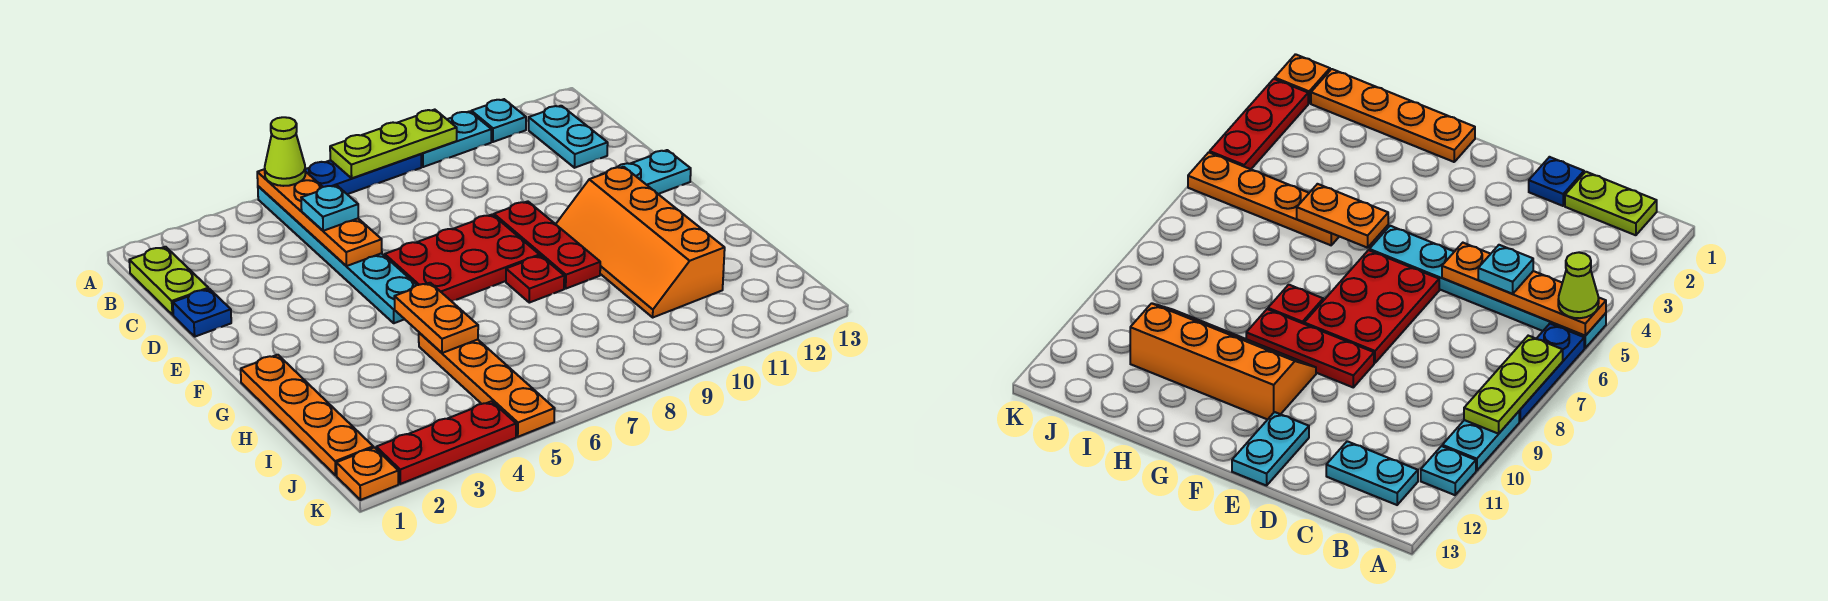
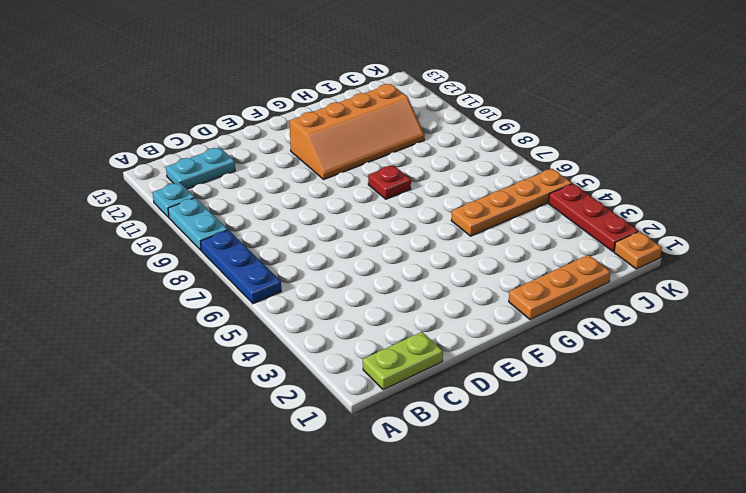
orange 1x3 plate [509,255,611,320] -> orange 1x4 plate [241,355,373,475]
none -> cyan 1x6 plate [258,186,416,323]
none -> blue 1x1 plate [173,289,231,337]
none -> red 2x3 plate [385,215,539,301]

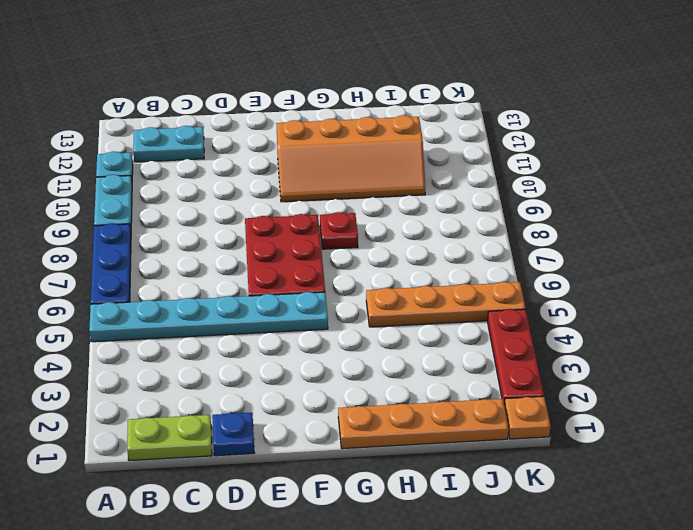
none -> red 1x3 plate [494,201,600,289]
none -> cyan 1x2 plate [601,150,691,194]
none -> orange 1x4 plate [257,169,382,266]

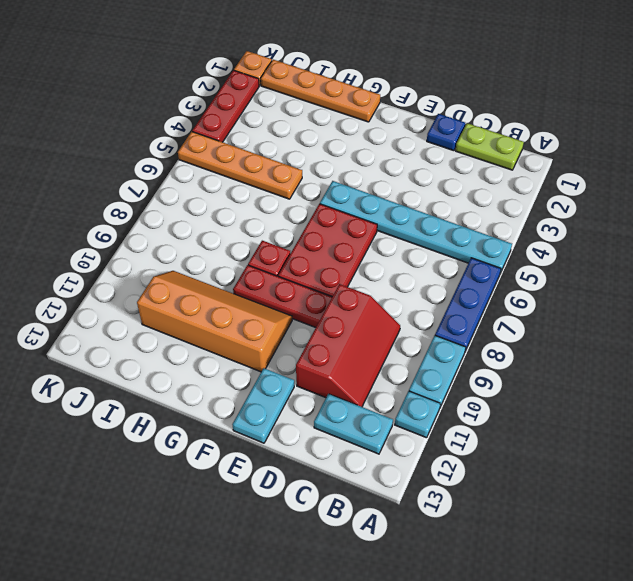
red 2x3 slope [296,284,400,407] -> none
none -> orange 1x4 plate [257,169,382,266]
none -> lime 1x3 plate [330,110,457,178]
none -> orange 1x2 plate [394,283,478,353]

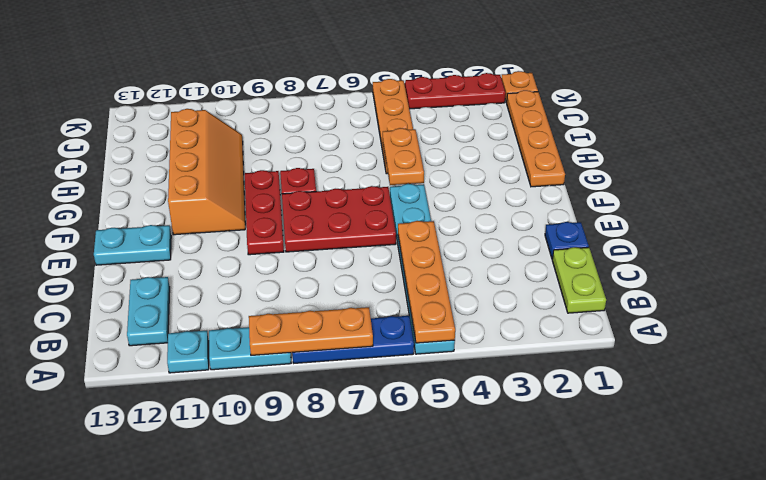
orange 1x3 plate [249,307,373,356] -> lime 1x3 plate [330,110,457,178]
none -> lime 1x1 cone [265,117,305,186]
none -> cyan 1x1 plate [301,185,358,231]

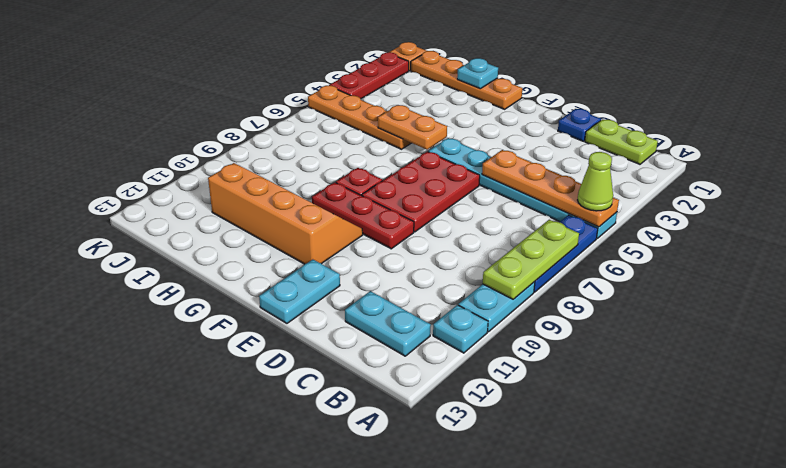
cyan 1x1 plate [457,58,498,89] -> cyan 1x1 plate moved to [301,185,358,231]

